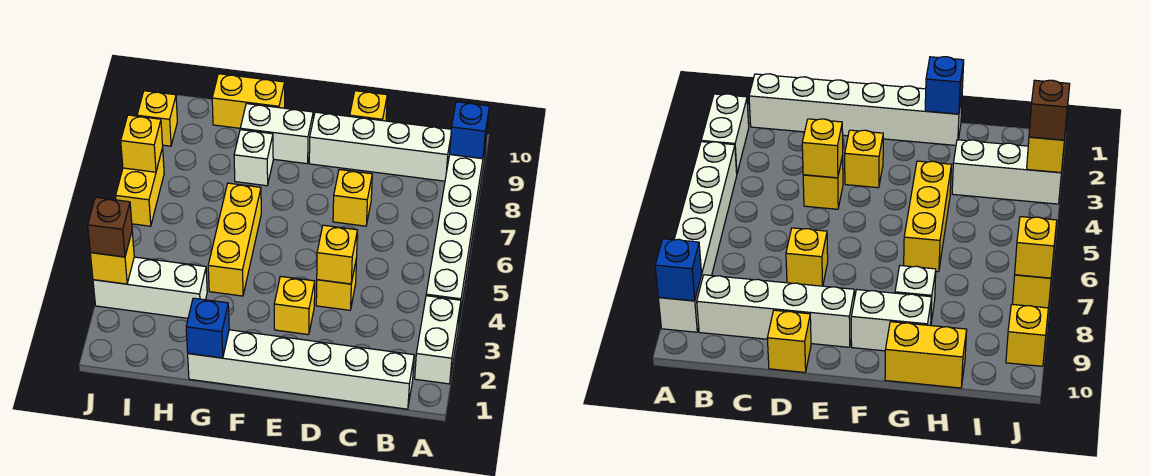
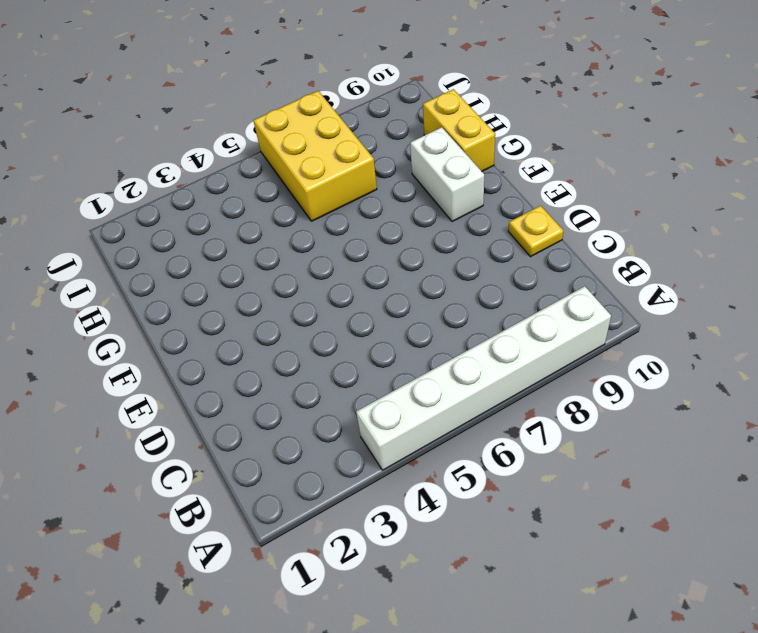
yellow 1x1 plate [508,206,563,257] -> yellow 1x1 brick [350,91,387,121]
yellow 2x3 brick [253,91,377,221] -> yellow 1x2 brick [116,148,164,226]
none -> white 1x2 brick [415,296,461,384]
none -> white 1x6 brick [188,330,414,409]
none -> white 1x4 brick [309,112,451,181]

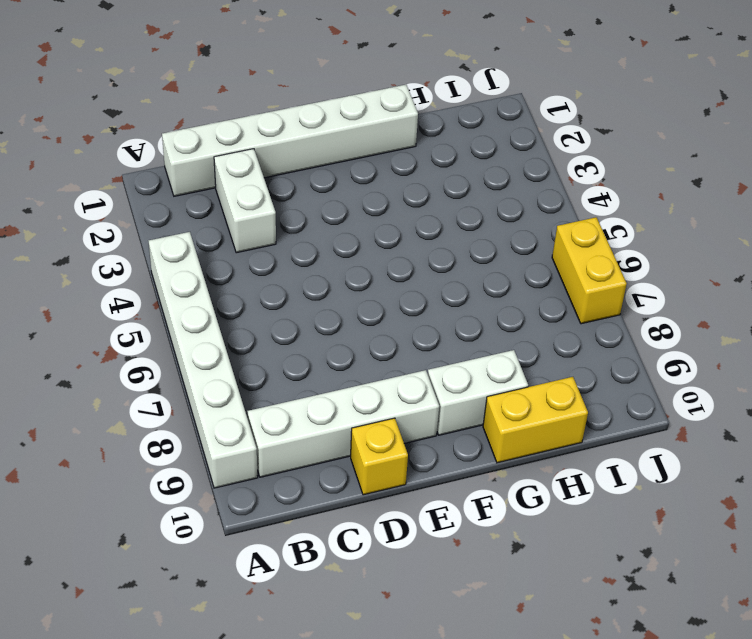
white 1x2 brick [214,149,276,253] -> white 1x2 brick moved to [415,296,461,384]
none -> yellow 1x1 brick [316,258,357,310]
none -> yellow 1x1 brick [333,170,372,226]
none -> yellow 1x1 brick [274,276,315,335]

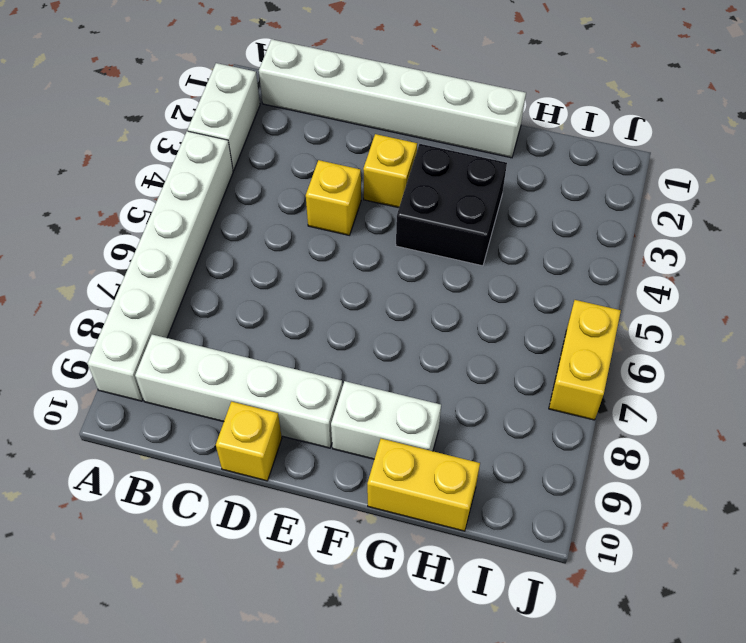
black 2x2 brick [396,144,507,266] -> yellow 1x3 brick [208,183,261,296]
none -> yellow 1x1 brick [333,170,372,226]
none -> white 1x1 brick [234,130,273,186]
none -> white 1x3 brick [93,257,207,318]

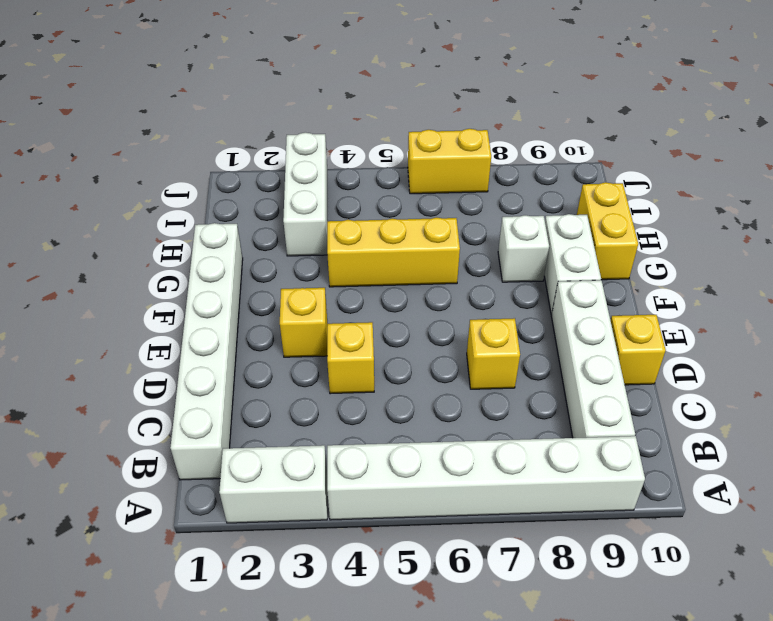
none -> yellow 1x1 brick [137,91,177,146]
none -> blue 1x1 brick [450,102,489,159]
none -> yellow 1x1 brick [317,225,357,284]

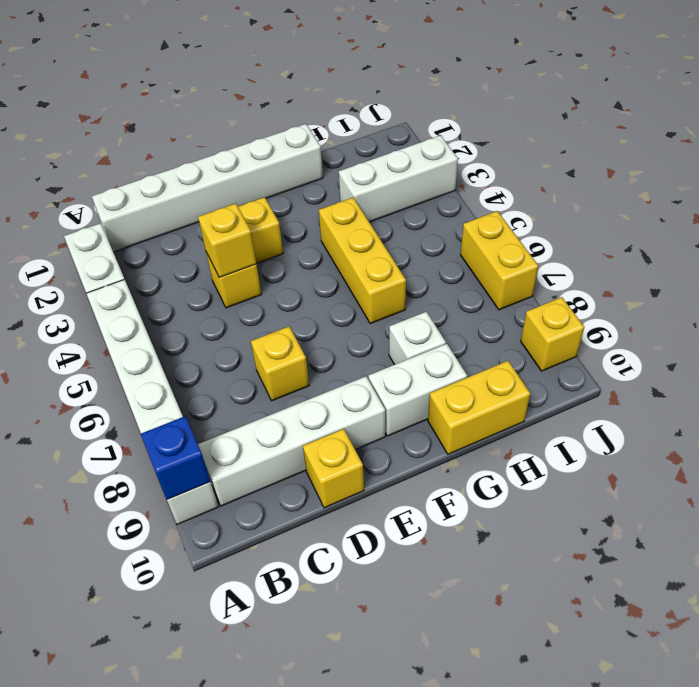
none -> blue 1x1 brick [186,298,229,358]
none -> yellow 1x1 brick [90,232,134,284]
none -> yellow 1x1 brick [121,115,163,172]

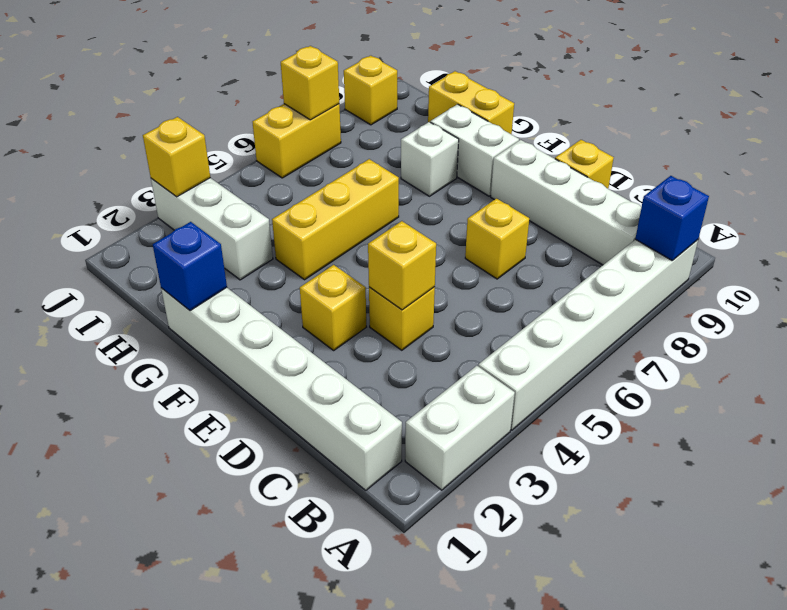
none -> brown 1x1 brick [88,197,132,257]

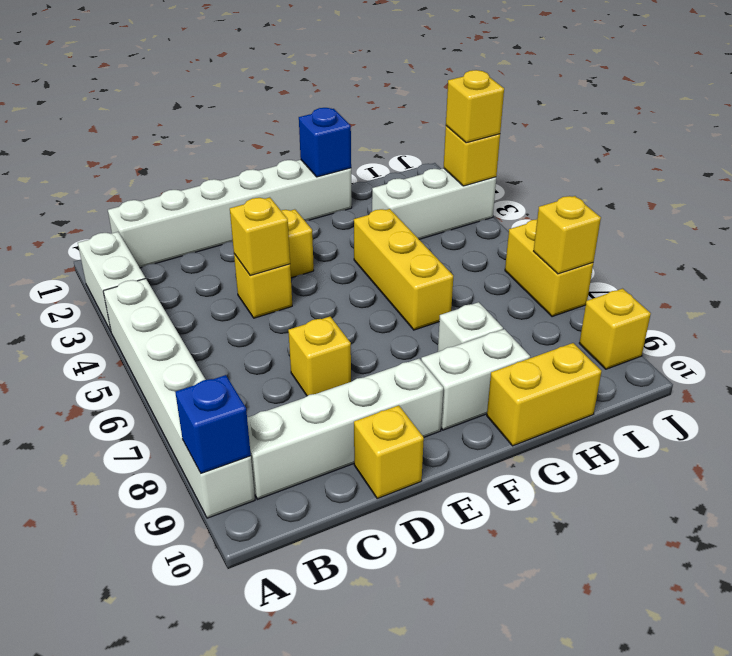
yellow 1x1 brick [446,70,504,143] -> brown 1x1 brick [88,197,132,257]

